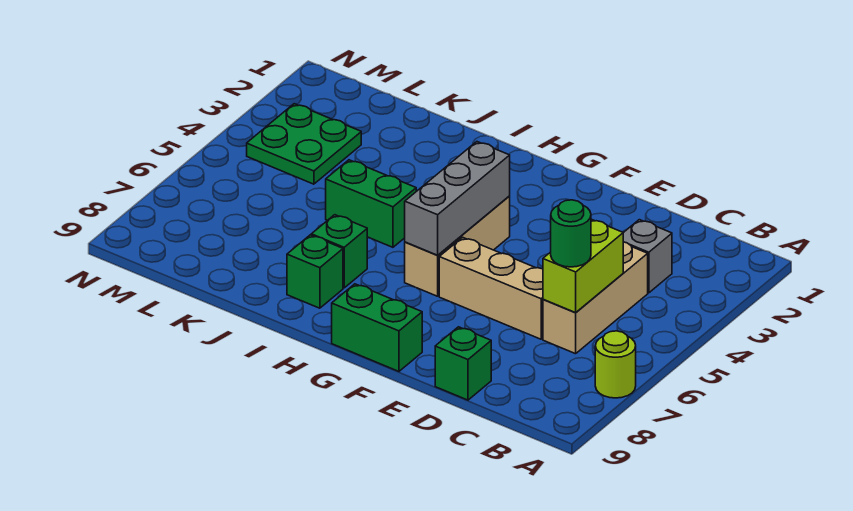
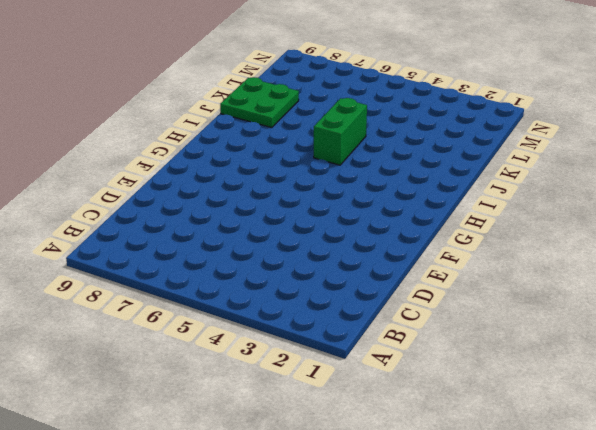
green 2x2 plate [220,77,299,128] -> green 2x2 plate moved to [247,104,361,184]
none -> lime 1x1 round brick [595,331,636,398]
none -> grey 1x1 brick [623,220,672,293]
none -> tan 1x3 brick [543,242,648,354]

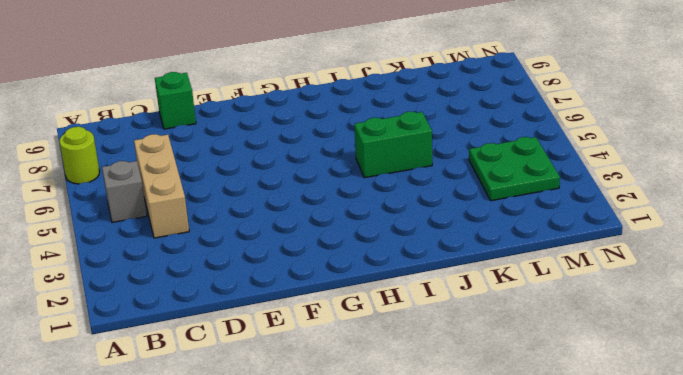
grey 1x1 brick [102,161,147,222] -> grey 1x1 brick moved to [623,220,672,293]
none -> tan 1x3 brick [439,237,543,339]
none -> green 1x2 brick [332,284,422,371]
none -> tan 1x3 brick [405,196,510,296]

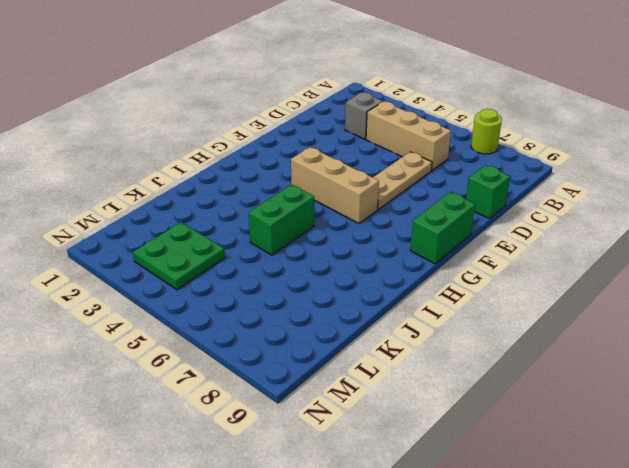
tan 1x3 plate [373,152,432,209] -> tan 1x3 brick [439,237,543,339]
none -> green 1x1 brick [311,215,367,288]
none -> green 1x1 brick [287,235,343,308]
none -> lime 1x2 brick [543,219,623,313]

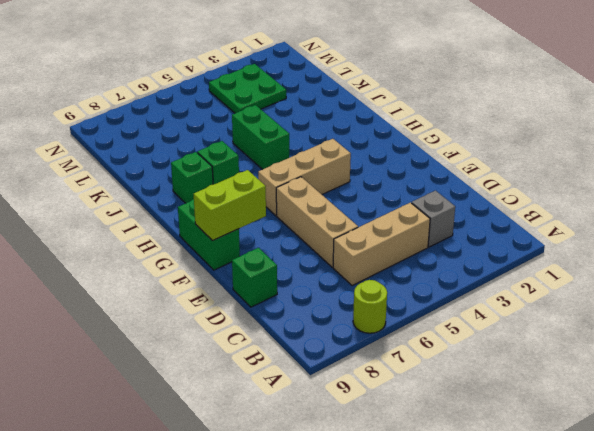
lime 1x2 brick [194,170,266,241] -> lime 1x2 brick moved to [543,219,623,313]
none -> grey 1x3 brick [405,142,510,255]
none -> green 1x1 round brick [551,200,591,267]

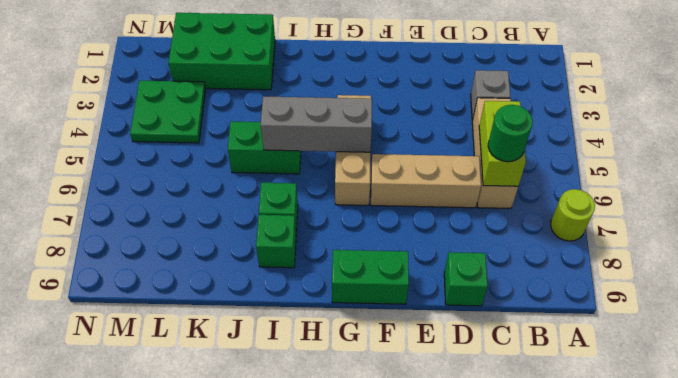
grey 1x3 brick [261,96,372,152] -> grey 1x3 brick turned to [405,142,510,255]
green 2x3 brick [168,13,275,90] -> none

